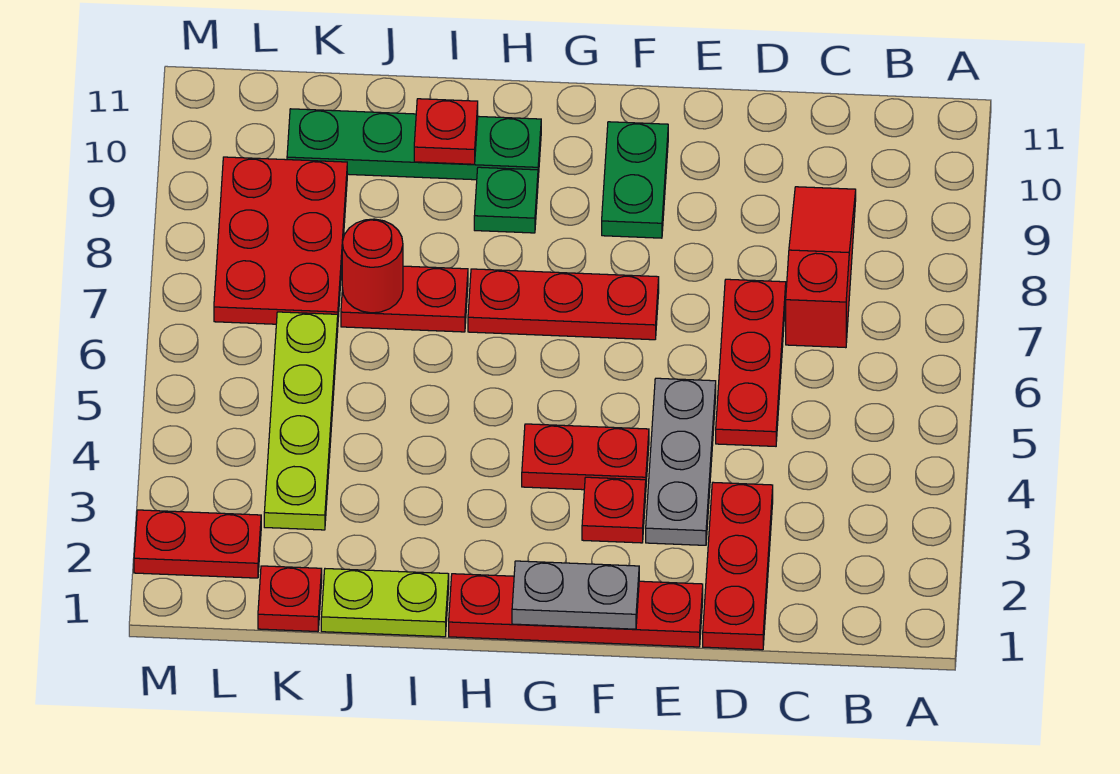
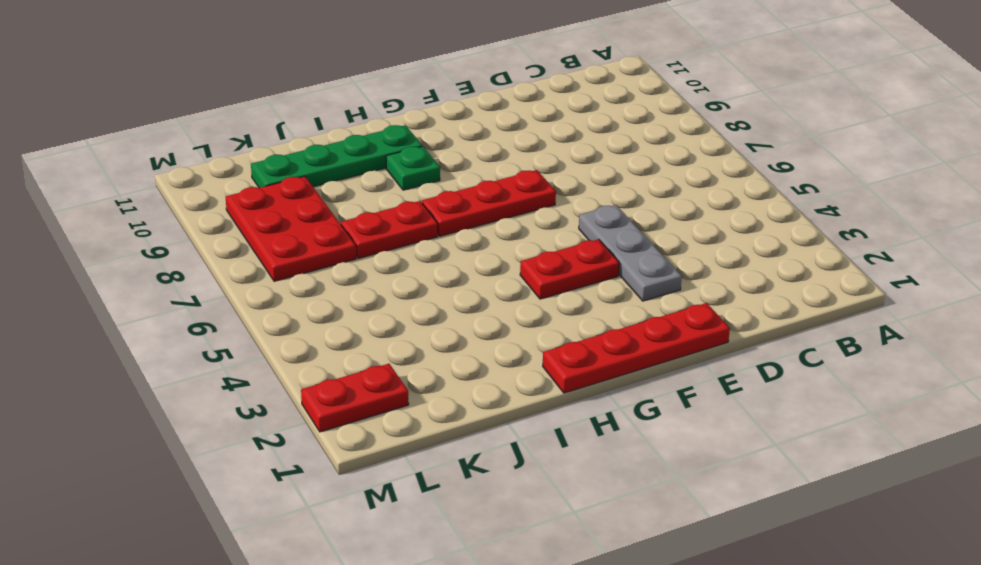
none -> red 1x3 slope [786,187,856,348]
none -> red 1x3 plate [703,482,773,650]
none -> red 1x3 plate [716,279,786,446]

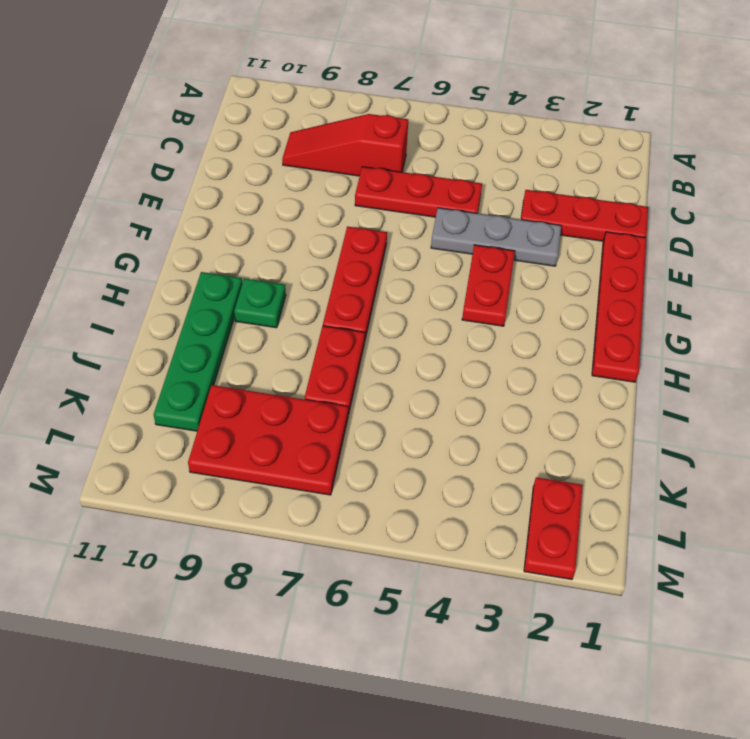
none -> red 1x1 plate [582,477,646,543]
none -> green 1x2 plate [602,122,668,238]
none -> lime 1x2 plate [321,569,449,637]

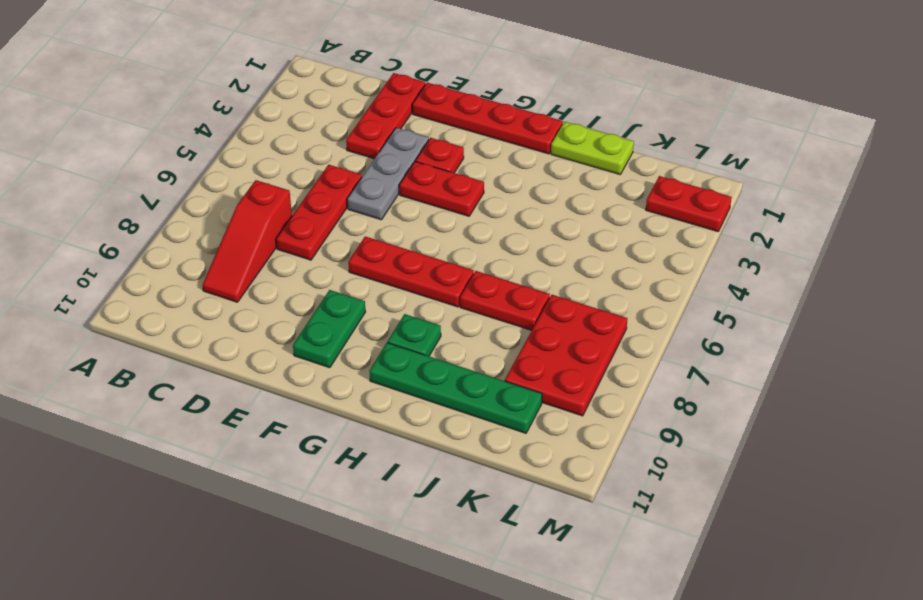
none -> red 1x1 plate [258,566,322,632]
none -> lime 1x4 plate [264,312,338,530]
none -> grey 1x2 plate [512,561,639,629]

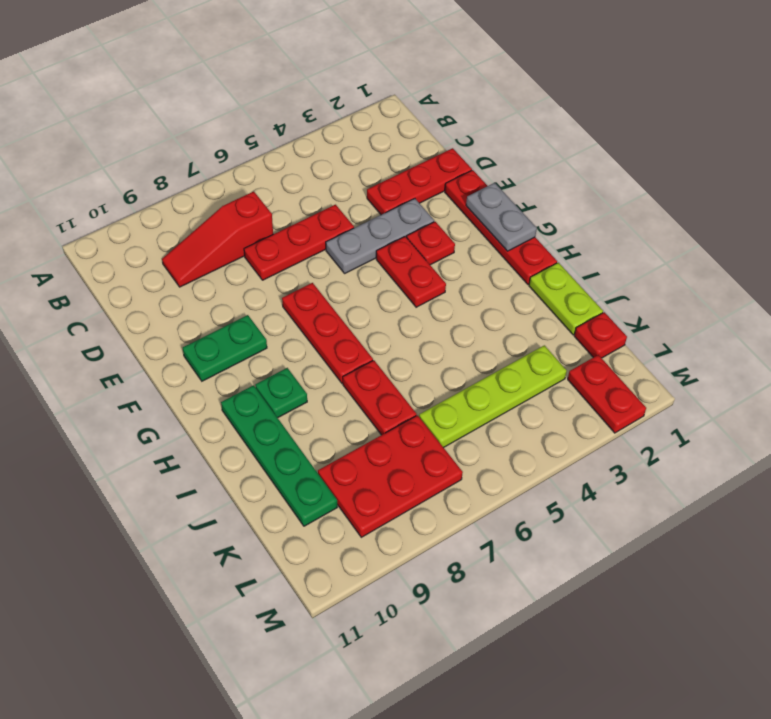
none -> red 1x1 plate [414,99,478,164]
none -> red 1x1 round brick [342,219,403,313]

